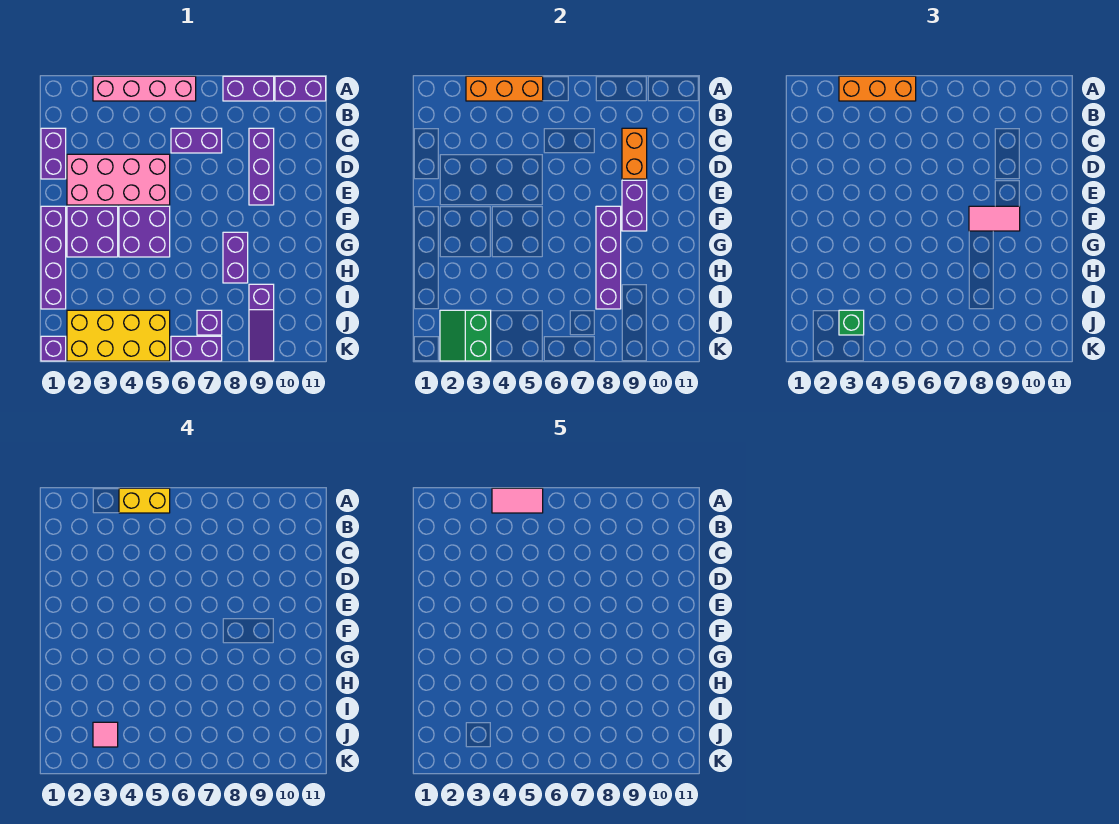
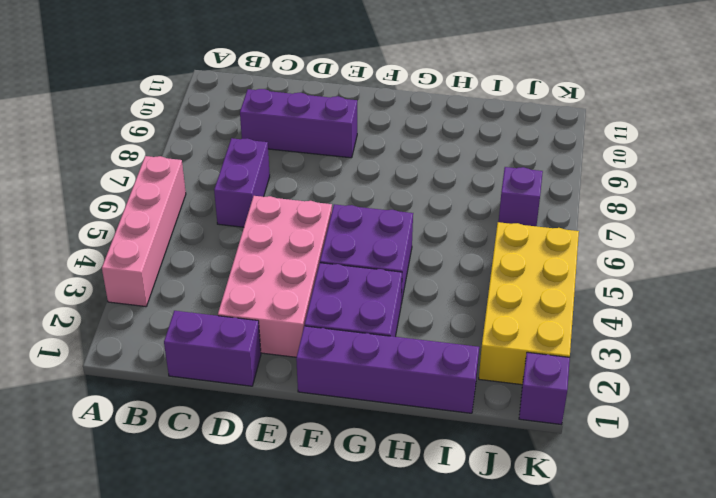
none -> purple 1x2 brick [223,76,274,101]
none -> purple 1x2 brick [275,76,326,101]
none -> purple 1x2 brick [223,232,248,283]

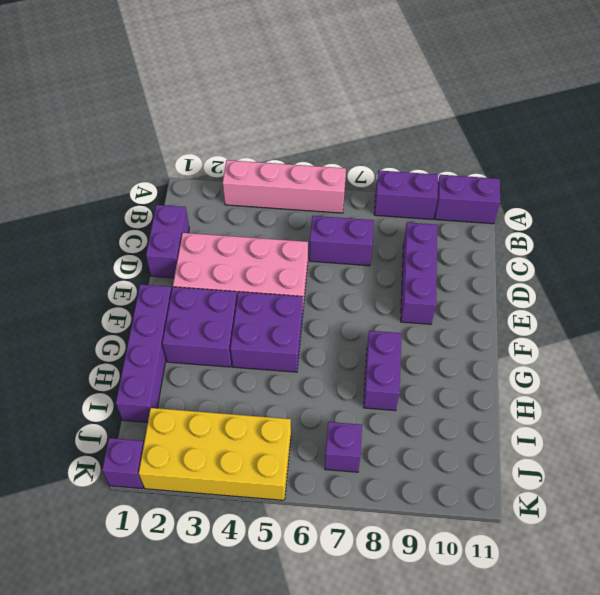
none -> purple 1x3 slope [249,284,274,361]
none -> purple 1x2 brick [171,336,222,361]
none -> orange 1x3 brick [466,76,543,101]

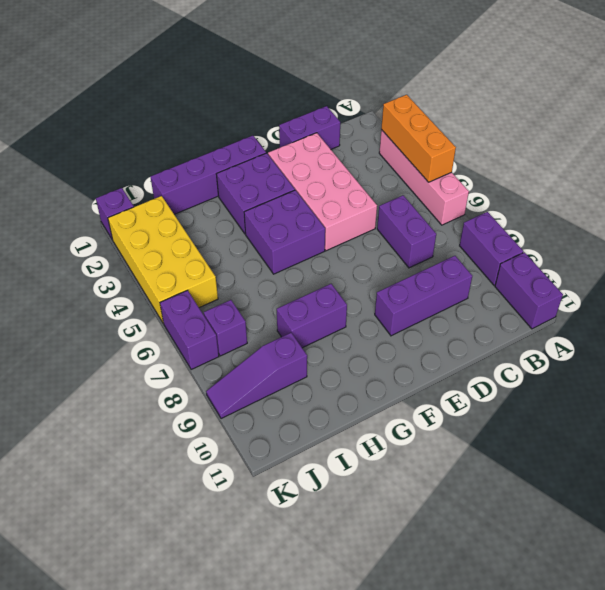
none -> orange 1x2 brick [622,128,647,179]
none -> purple 1x2 brick [622,180,647,231]
none -> purple 1x4 brick [596,206,621,309]

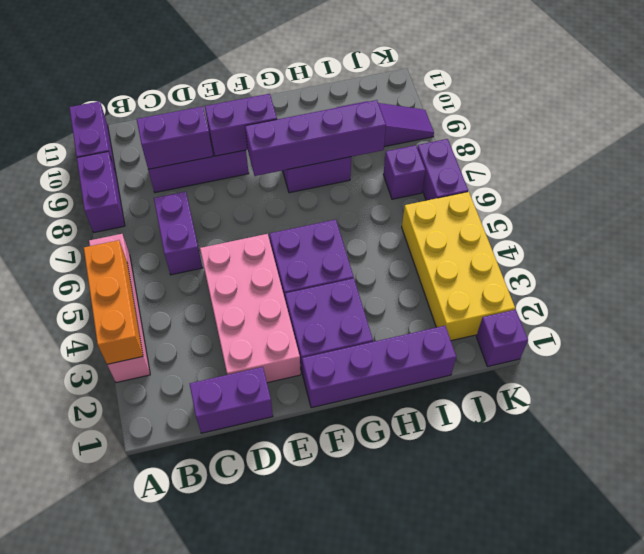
purple 1x2 brick [137,106,213,169] -> orange 1x2 brick [622,128,647,179]
none -> green 2x2 slope [440,310,491,361]
none -> orange 1x3 brick [839,76,916,101]
none -> pink 1x2 tile [969,206,1020,231]

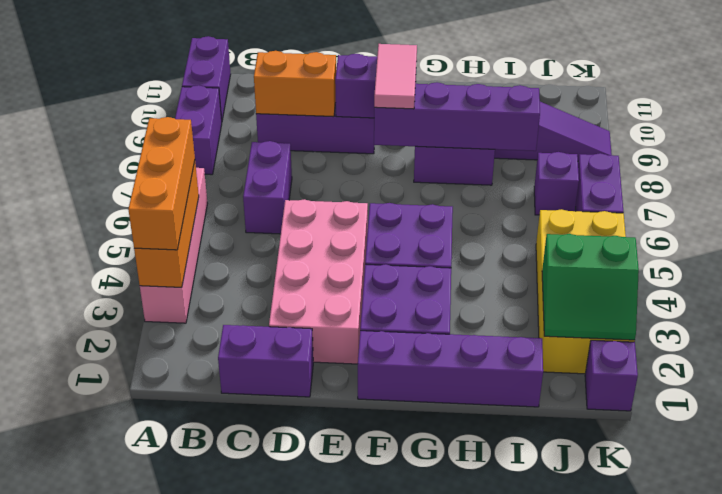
none -> green 1x1 brick [839,310,864,335]
none -> yellow 1x2 brick [119,488,170,513]
none -> pink 1x1 tile [93,722,118,747]

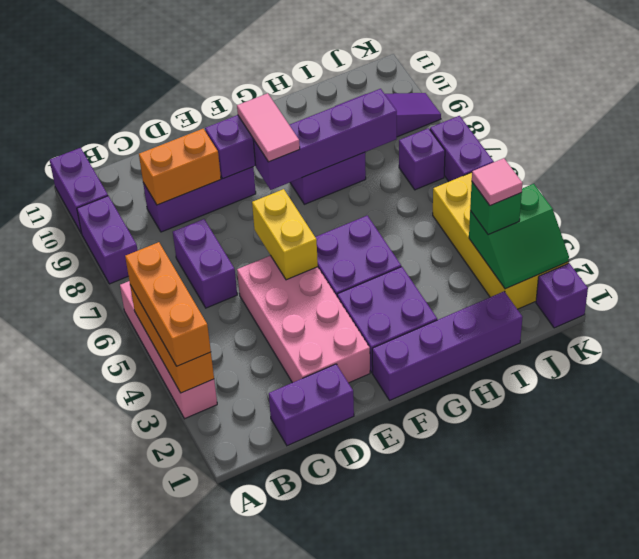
yellow 1x2 brick [252,189,318,280] -> yellow 1x2 brick moved to [119,488,170,513]
none -> pink 1x2 tile [492,488,543,513]

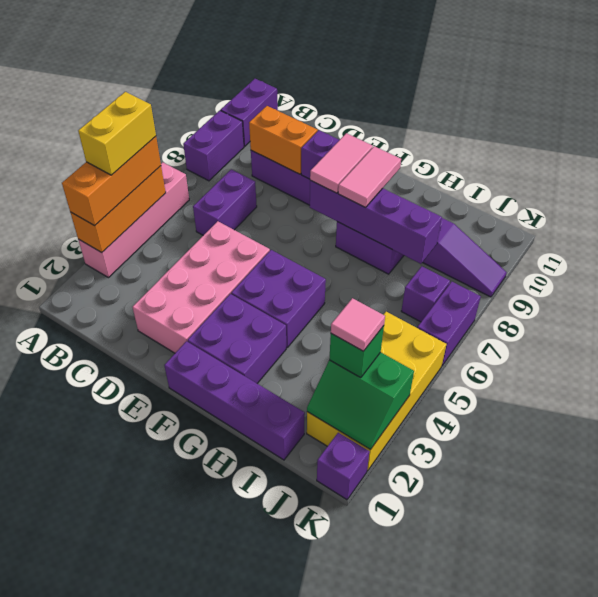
pink 1x2 tile [338,146,401,208] -> pink 1x2 tile moved to [492,488,543,513]
none -> purple 1x2 brick [41,128,66,179]

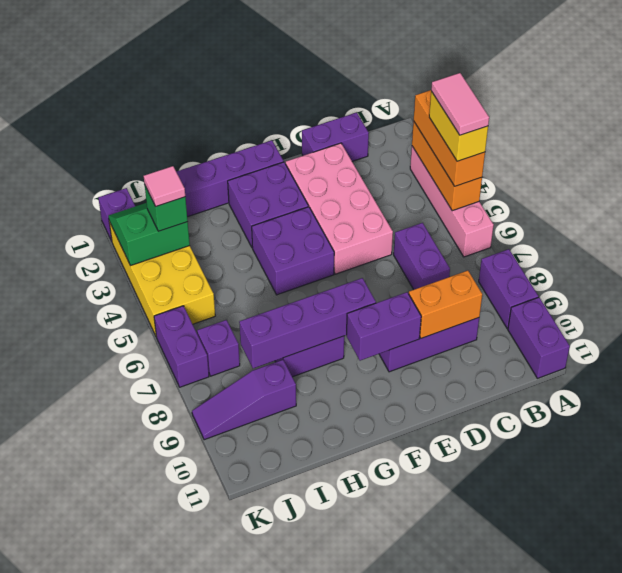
none -> pink 1x2 tile [969,206,1020,231]

